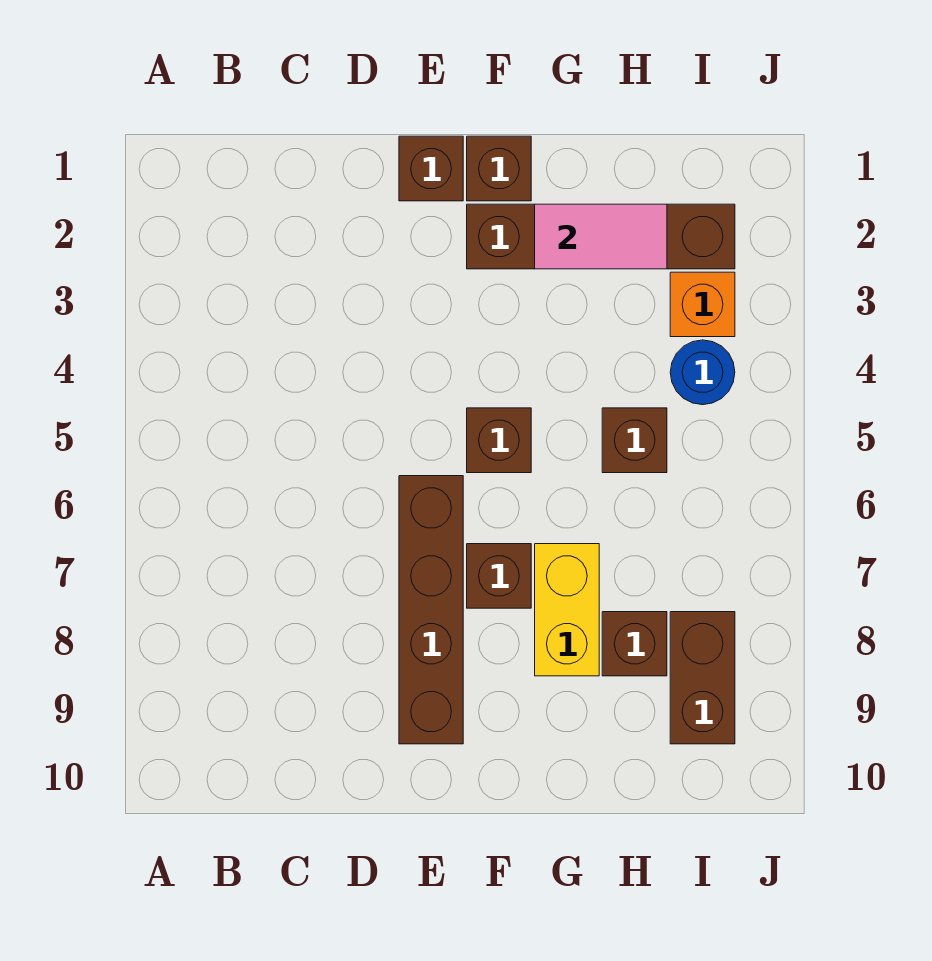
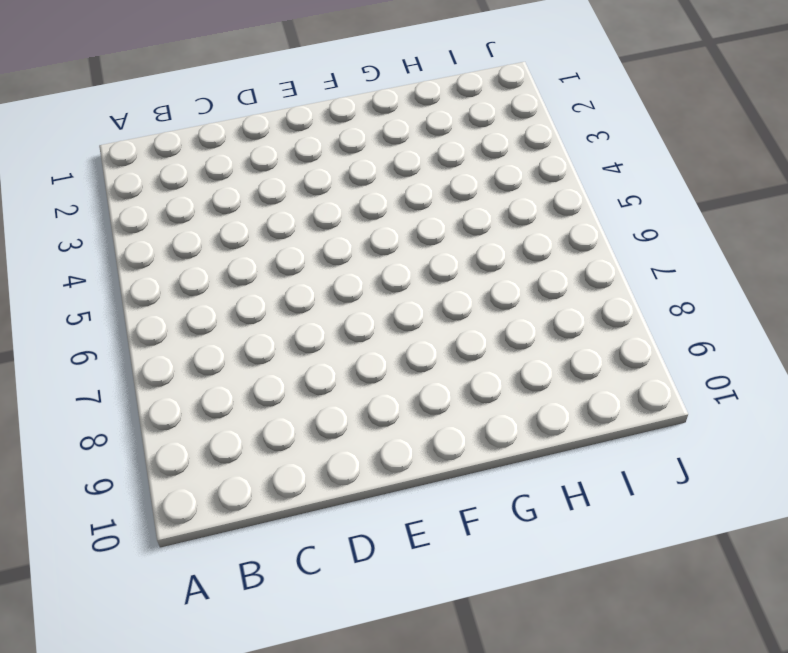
none -> brown 1x1 brick [399,136,463,201]
none -> brown 1x4 brick [399,476,463,744]
none -> brown 1x1 brick [467,136,531,201]

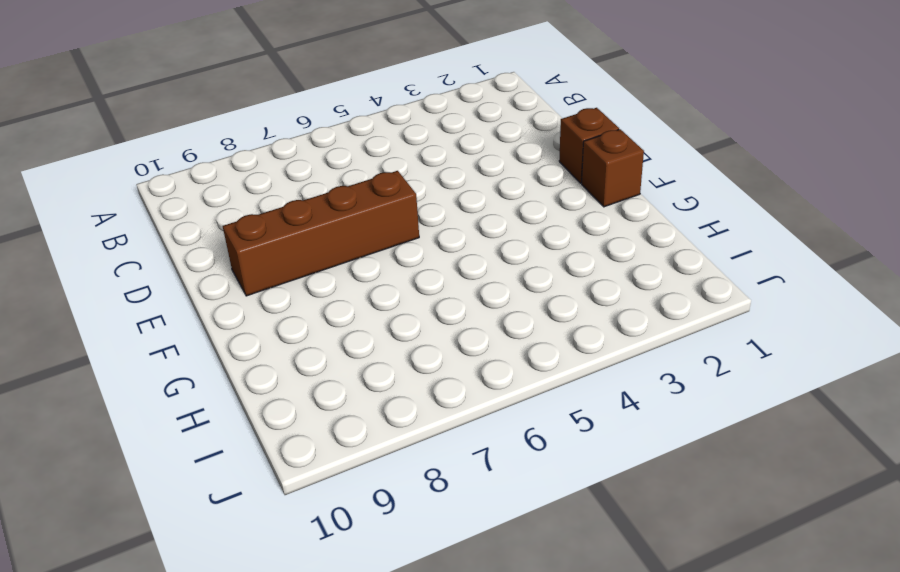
none -> brown 1x4 brick [467,204,735,269]
none -> brown 1x1 brick [467,408,531,473]
none -> brown 1x1 brick [467,544,531,608]

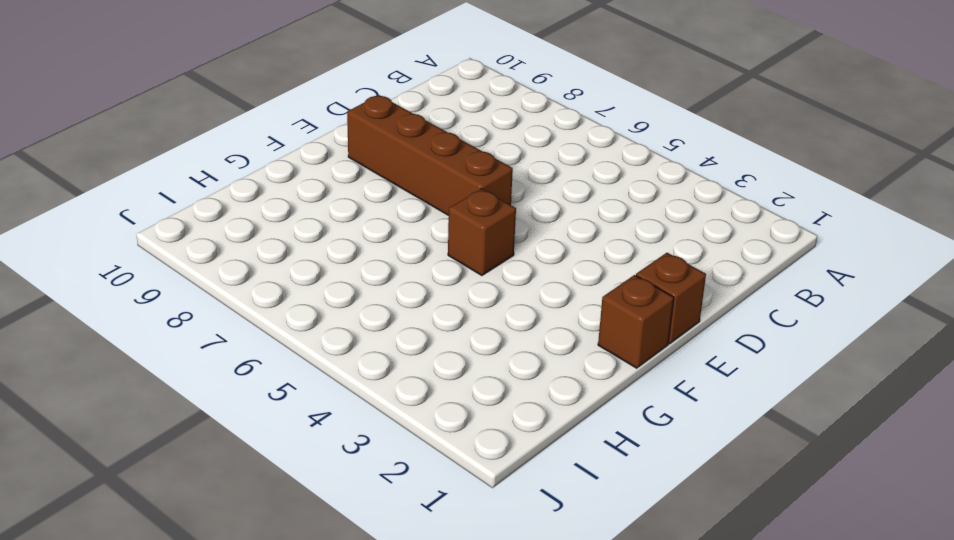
none -> brown 1x4 brick [467,204,735,269]
none -> brown 1x1 brick [467,544,531,608]
none -> yellow 1x2 brick [535,544,599,676]

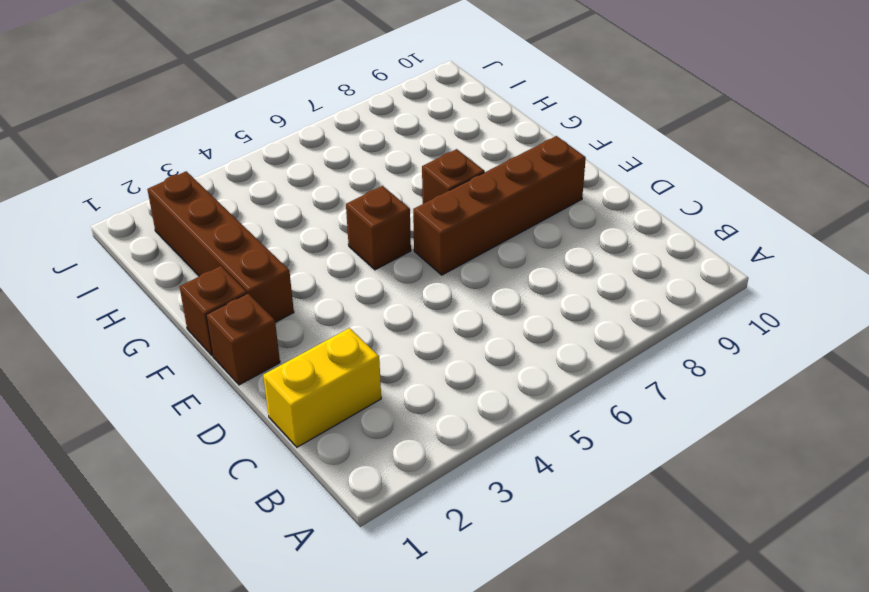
yellow 1x2 brick [263,328,381,447] -> yellow 1x2 brick moved to [535,544,599,676]
none -> brown 1x1 brick [602,408,667,473]
none -> brown 1x1 brick [602,612,667,676]
none -> orange 1x1 brick [670,272,735,337]

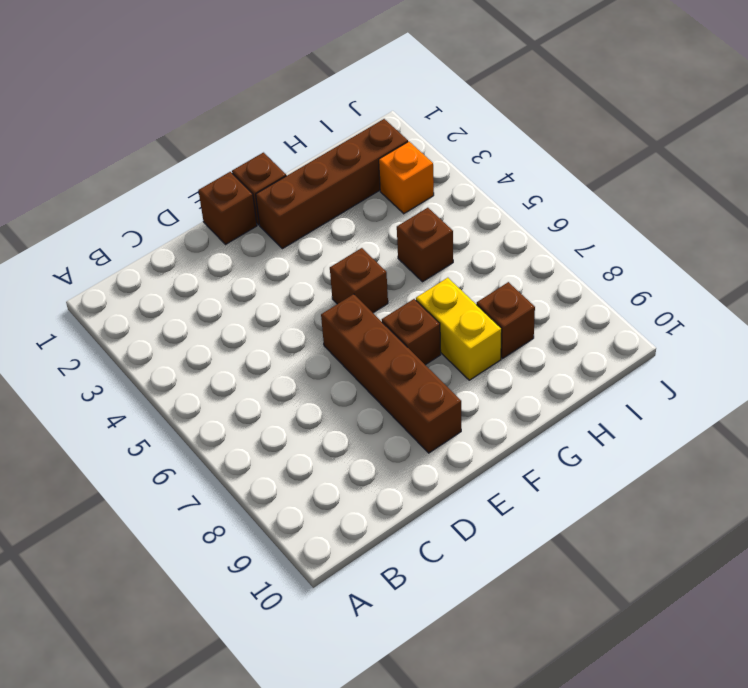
none -> blue 1x1 round brick [670,340,735,405]
none -> brown 1x2 brick [670,612,735,744]
none -> pink 1x2 tile [535,204,667,269]

